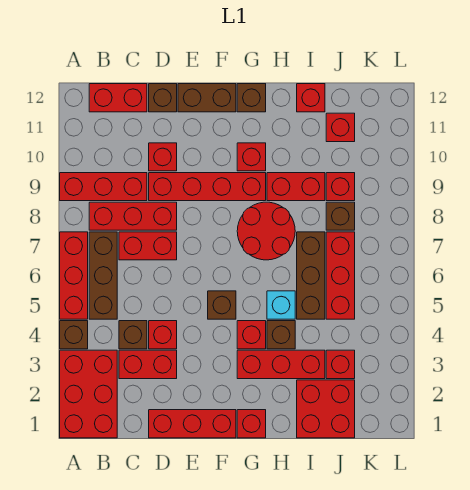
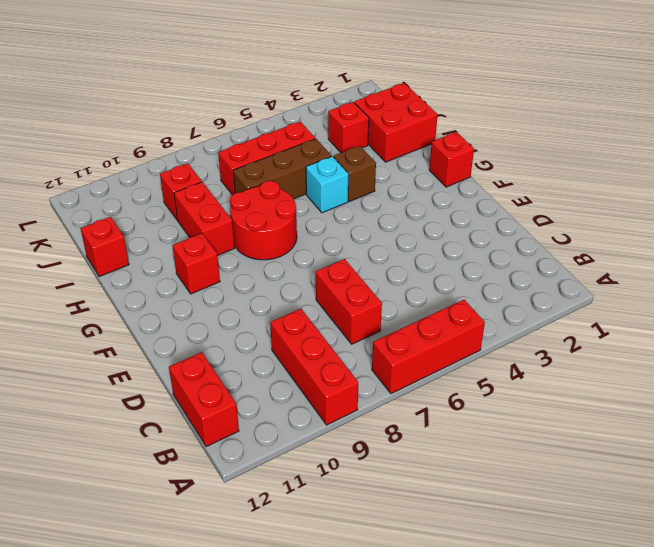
none -> red 2x3 brick [60,350,117,438]
none -> brown 1x1 brick [60,321,88,349]
none -> brown 1x3 brick [89,232,117,319]
none -> red 1x3 brick [89,202,177,230]

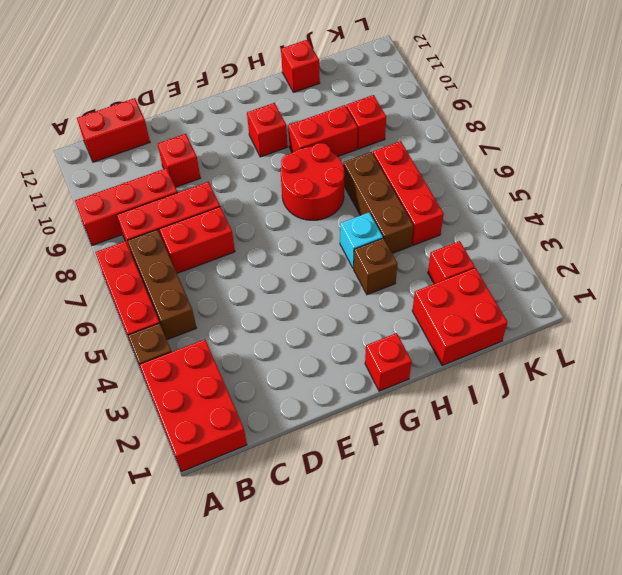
none -> red 1x2 brick [119,350,177,379]
none -> brown 1x1 brick [119,321,147,349]
none -> red 1x3 brick [149,410,236,438]
none -> red 1x1 brick [149,321,177,349]

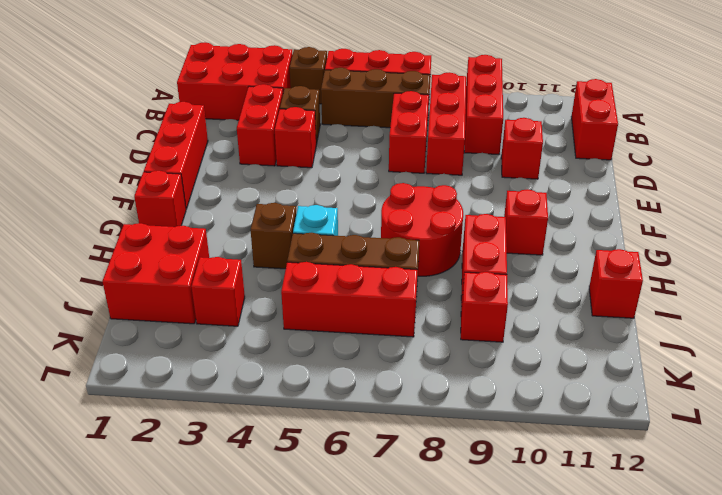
none -> red 1x4 brick [149,173,266,201]
none -> brown 1x1 brick [149,84,177,112]
none -> brown 1x2 brick [178,84,236,112]
none -> brown 1x1 brick [208,291,236,319]

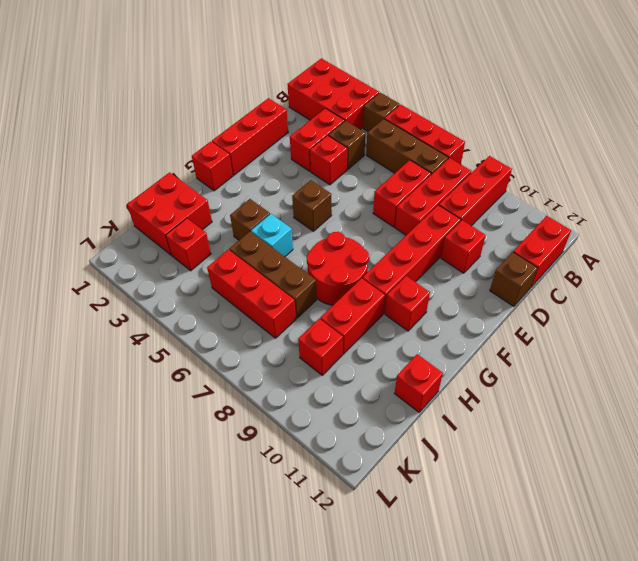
none -> brown 1x2 brick [178,84,236,112]
none -> red 1x3 brick [237,350,325,379]
none -> red 1x1 brick [237,321,266,349]
none -> brown 1x1 brick [237,84,266,112]

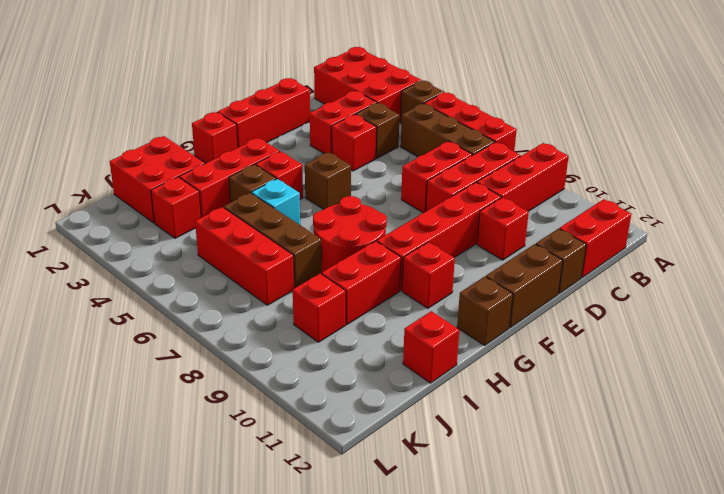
none -> brown 1x1 brick [326,202,355,230]
none -> red 1x1 brick [326,113,355,142]

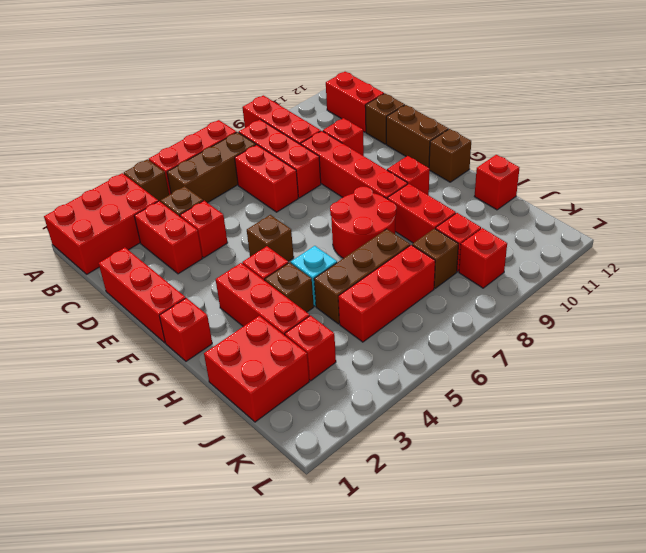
red 1x1 brick [459,228,507,288] -> red 1x1 brick moved to [326,113,355,142]

